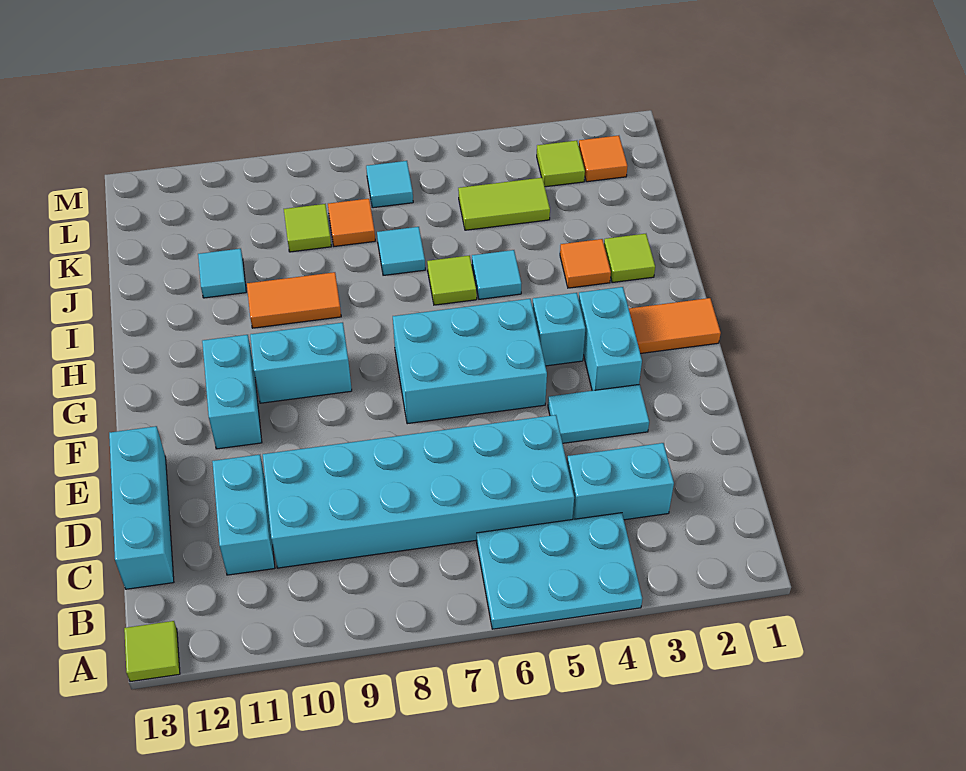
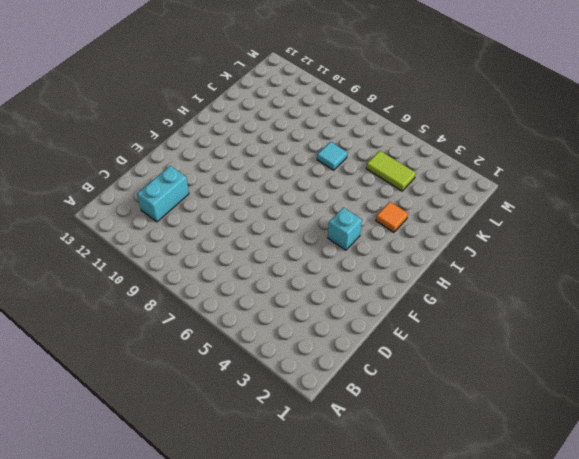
none -> cyan 2x3 plate [477,513,642,629]
none -> lime 1x1 tile [124,621,180,682]
none -> cyan 1x2 brick [567,443,674,520]

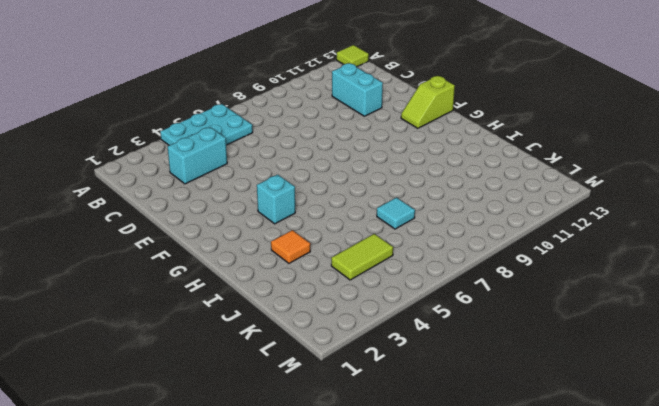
lime 1x2 slope [401,76,455,128] -> none
none -> cyan 2x6 brick [263,415,574,568]
none -> cyan 1x3 brick [109,426,174,589]
none -> cyan 1x2 tile [548,384,649,443]

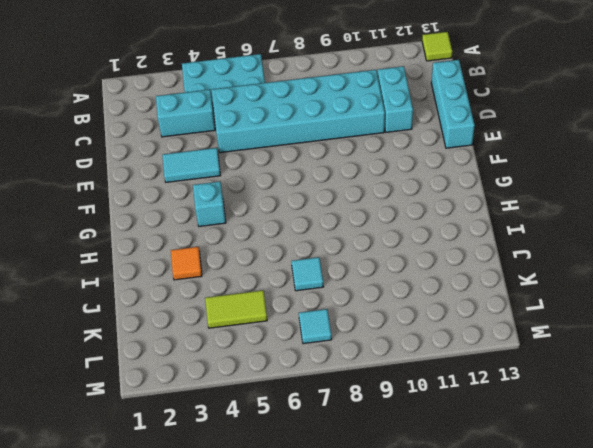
none -> cyan 1x2 brick [579,287,642,391]
none -> cyan 2x3 brick [393,299,547,424]
none -> cyan 1x2 brick [202,335,262,449]

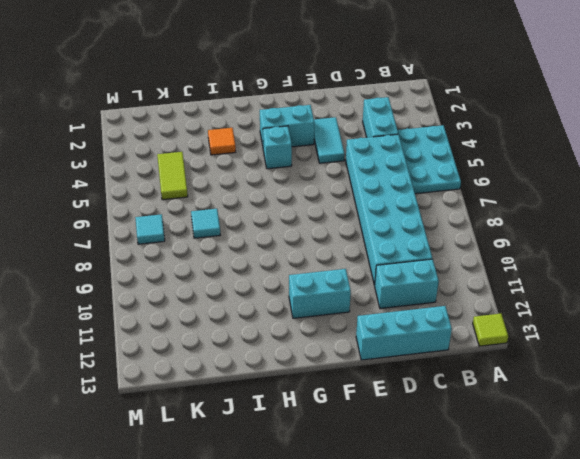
none -> cyan 2x3 brick [393,299,547,424]
none -> orange 1x2 tile [629,298,721,354]
none -> cyan 1x2 brick [250,323,352,403]

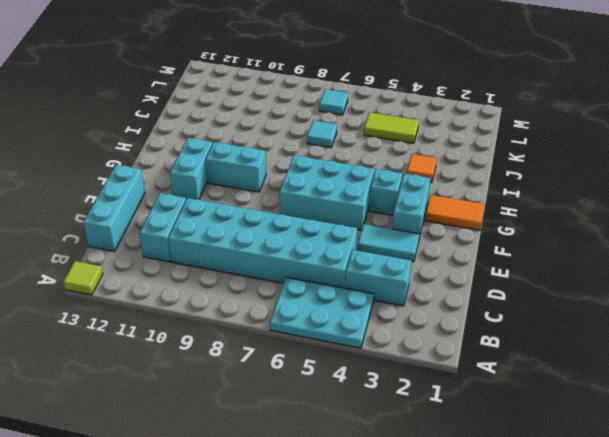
none -> lime 1x1 tile [604,234,655,283]
none -> cyan 1x1 tile [472,250,521,299]
none -> lime 1x1 tile [427,256,477,305]

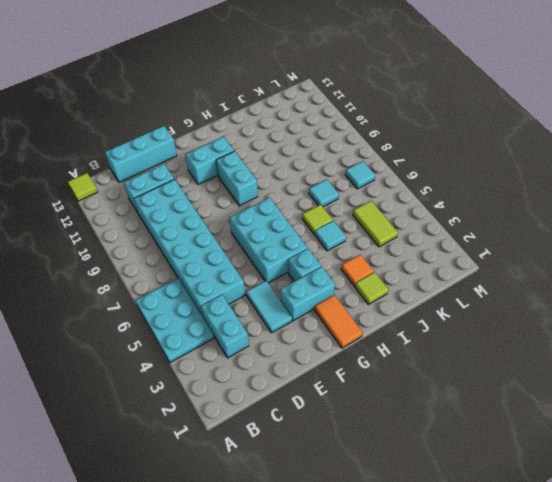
none -> orange 1x2 tile [247,272,341,328]
none -> cyan 1x1 tile [198,249,246,298]
none -> orange 1x1 tile [328,199,375,246]

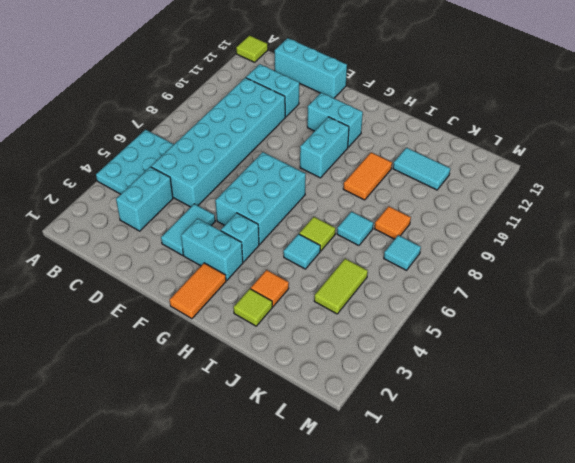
cyan 1x2 tile [393,148,450,190] -> cyan 1x1 tile [198,249,246,298]
none -> lime 1x1 tile [284,204,331,252]
none -> orange 1x1 tile [579,136,627,182]
none -> lime 1x1 tile [537,141,585,187]

